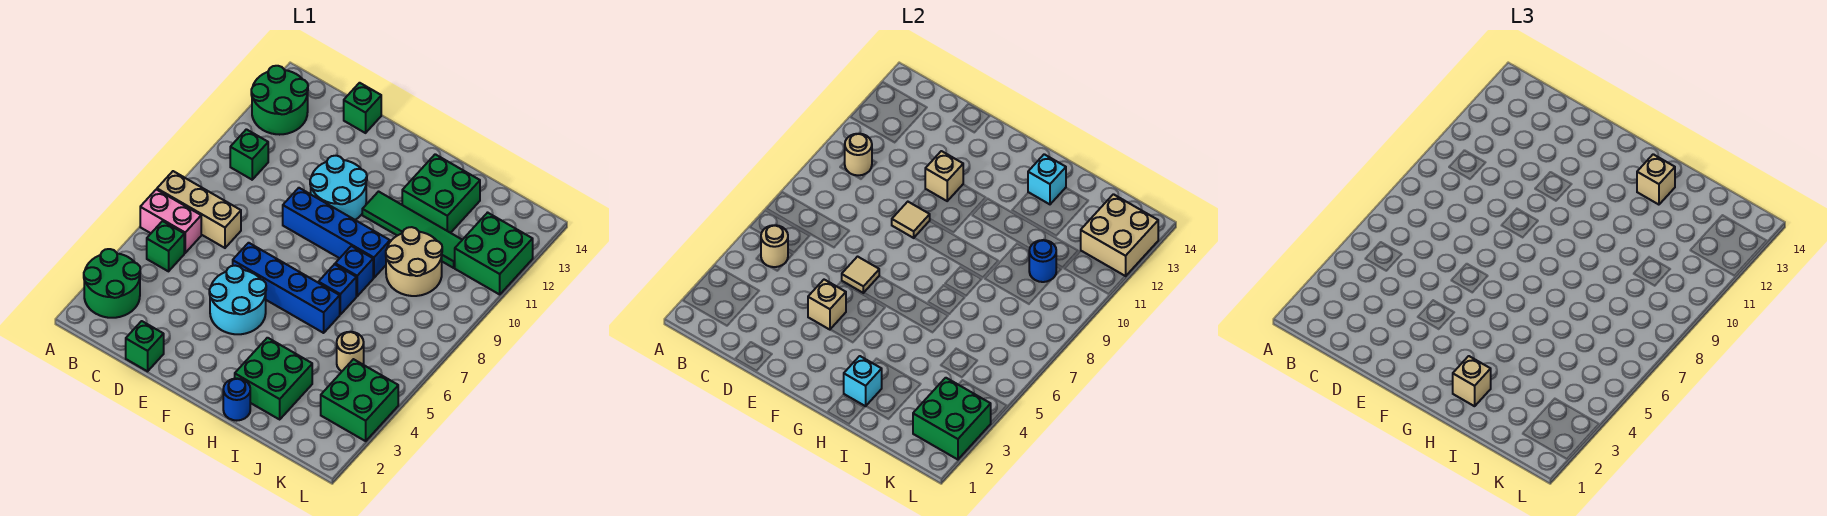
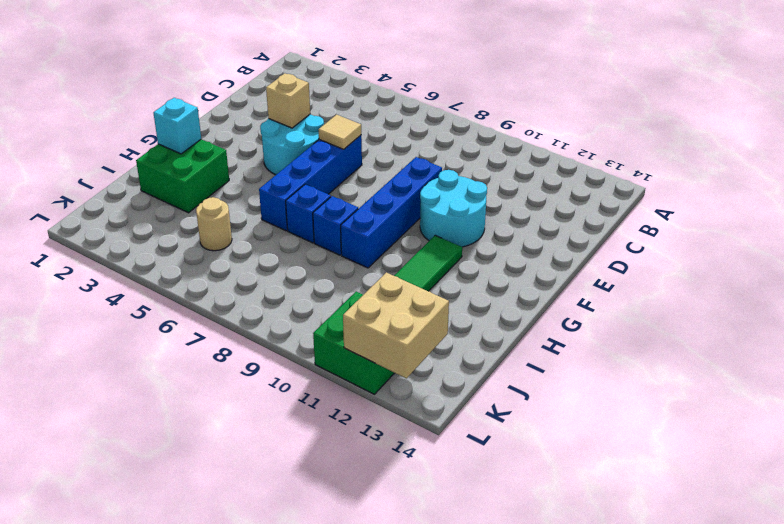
none -> green 2x2 round brick [84,249,140,318]
none -> pink 1x2 brick [140,189,201,253]
none -> tan 1x3 brick [157,171,241,248]
none -> green 2x2 round brick [251,66,308,135]

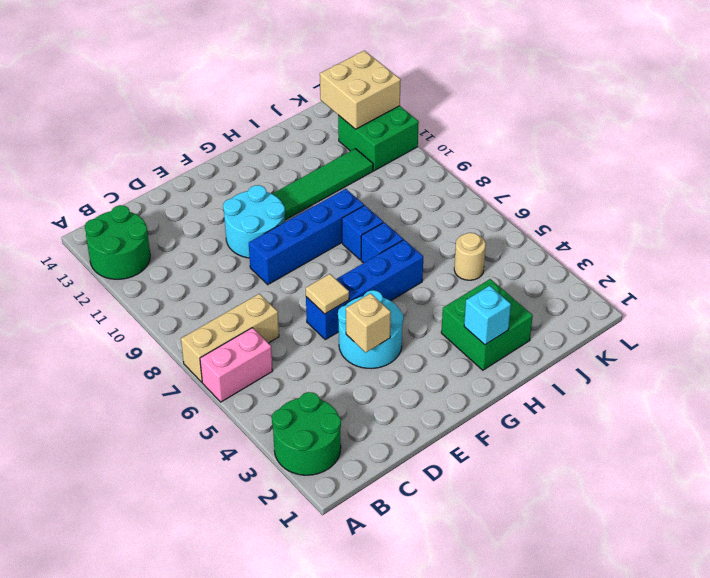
none -> green 1x1 brick [147,221,184,271]
none -> green 1x1 brick [230,129,268,180]
none -> green 1x1 brick [126,321,164,371]
none -> green 1x1 brick [344,83,381,133]

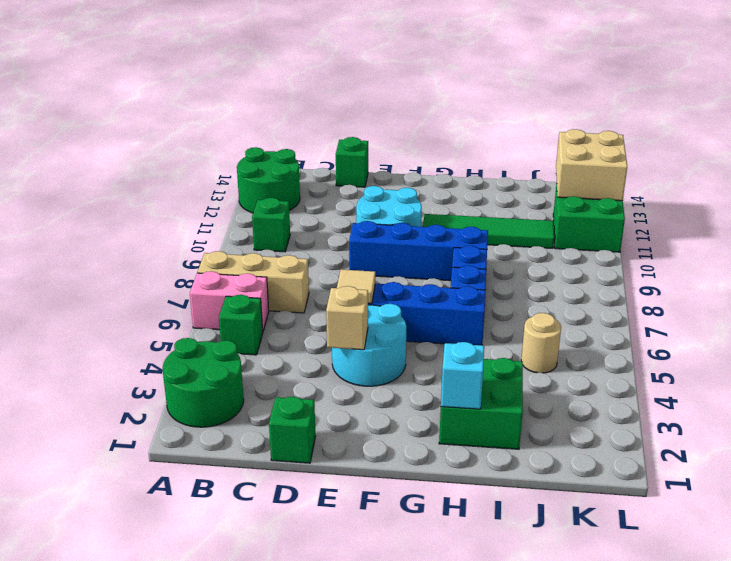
none -> blue 1x1 round brick [223,378,250,421]
none -> green 2x2 brick [402,154,480,233]
none -> tan 2x2 round brick [386,227,442,296]
none -> green 2x2 brick [321,359,398,441]

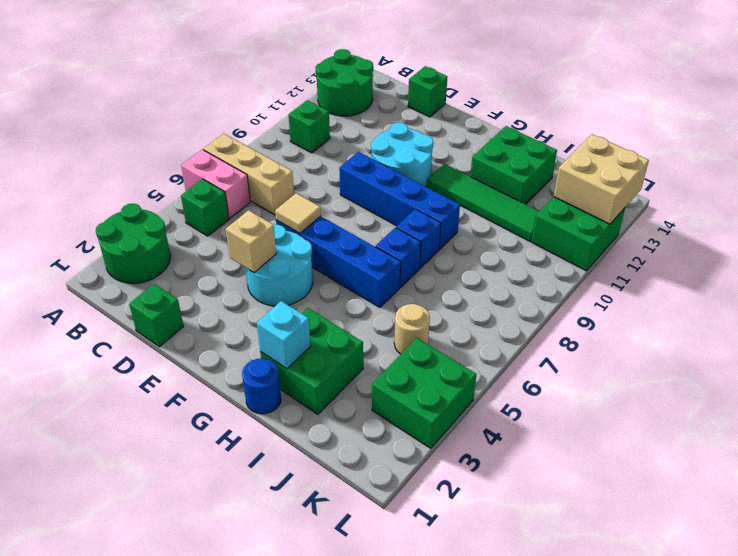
none -> tan 2x2 round brick [386,227,442,296]
none -> tan 1x1 round brick [761,225,788,267]
none -> tan 1x1 round brick [845,134,872,175]
none -> tan 1x1 tile [892,202,930,238]

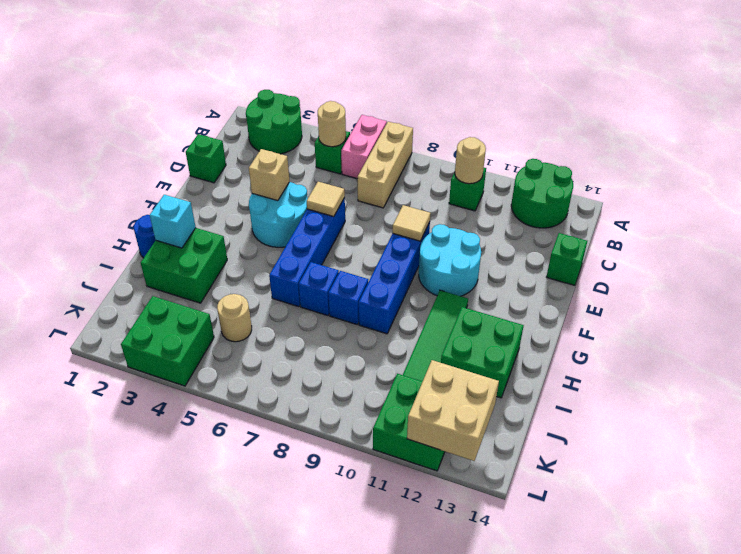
none -> tan 2x2 round brick [386,227,442,296]
none -> tan 1x1 brick [925,151,963,201]
none -> cyan 1x1 brick [1028,154,1066,204]
none -> blue 1x1 round brick [1029,240,1056,282]

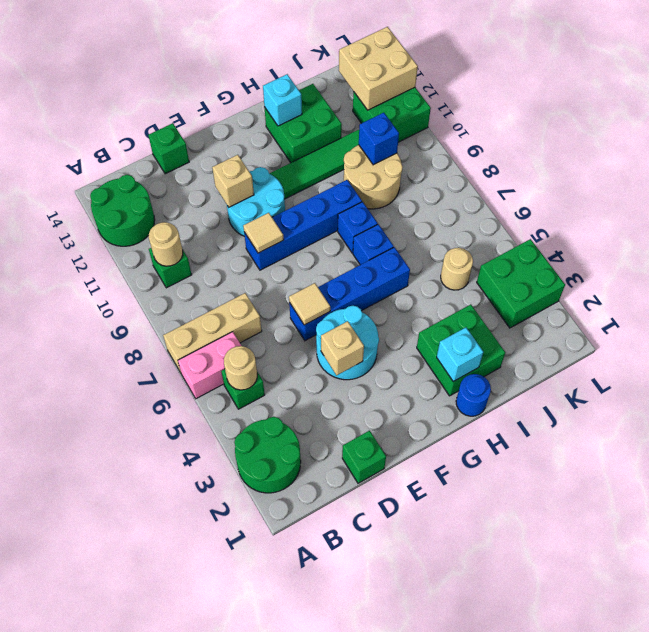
blue 1x1 brick [359,113,399,165] -> blue 1x1 round brick [1029,240,1056,282]
none -> green 2x2 brick [913,378,991,460]
none -> tan 1x1 brick [1453,356,1491,406]
none -> tan 1x1 brick [1637,154,1675,205]

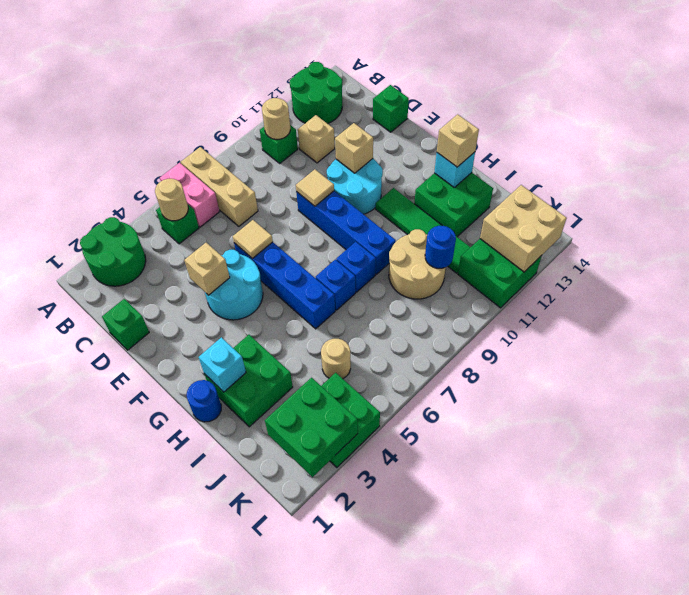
tan 1x1 brick [298,115,335,163] -> tan 1x1 brick moved to [1453,356,1491,406]

